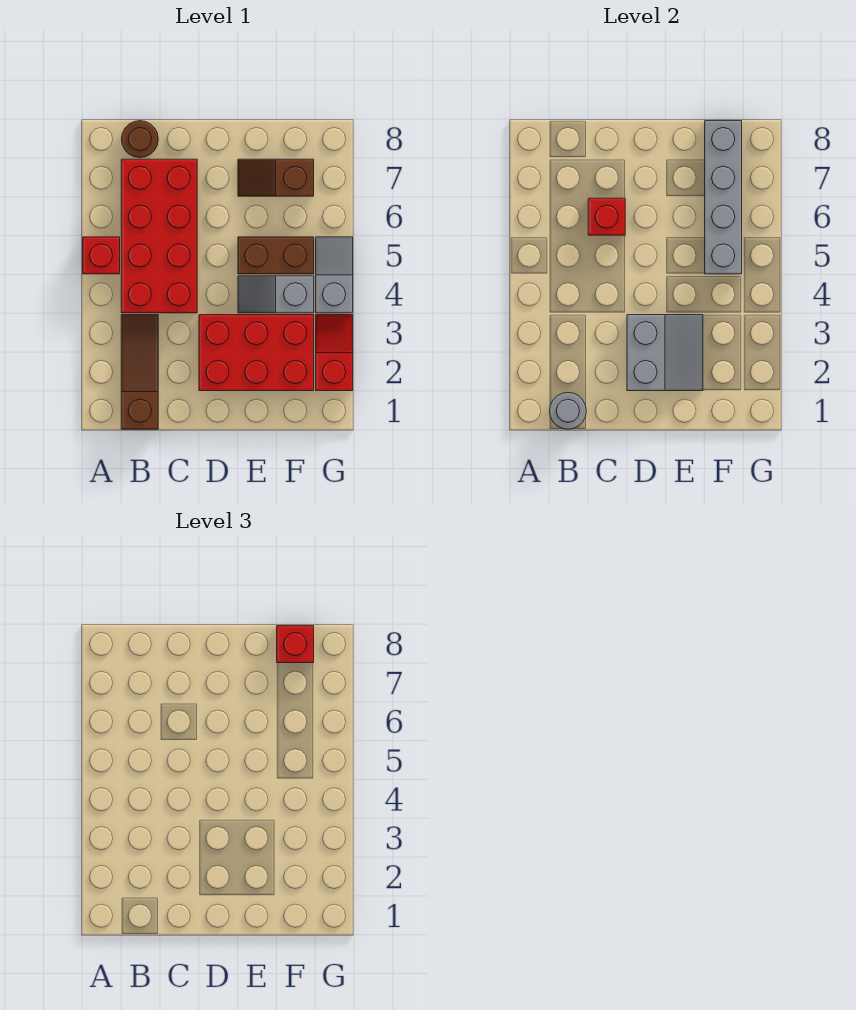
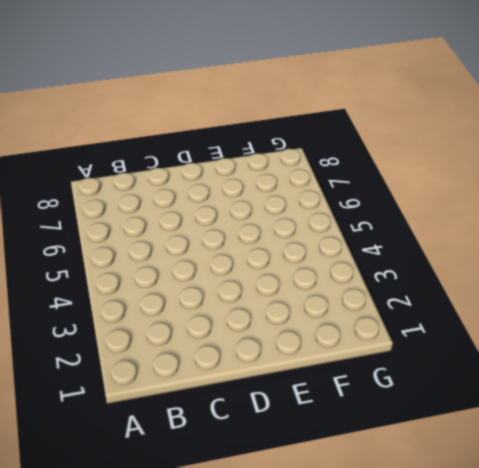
none -> red 1x1 brick [83,237,120,274]
none -> brown 1x3 slope [121,315,158,429]
none -> red 2x4 brick [121,159,197,313]

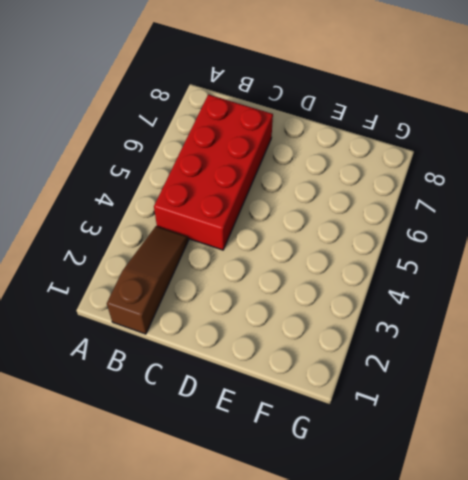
none -> red 1x1 brick [83,237,120,274]
none -> brown 1x1 round brick [122,121,158,158]
none -> red 2x3 brick [199,315,314,391]

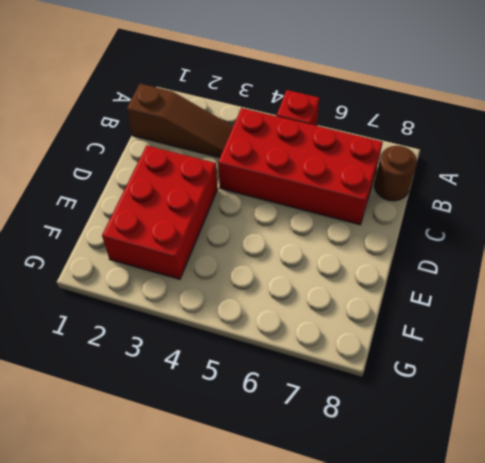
none -> grey 1x2 slope [238,276,314,313]
none -> brown 1x2 brick [238,237,314,274]
none -> brown 1x2 slope [238,159,314,196]

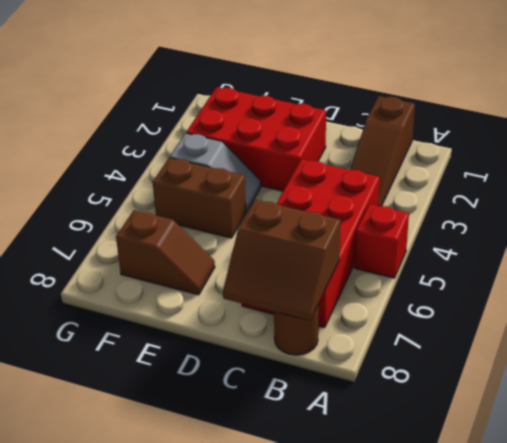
brown 2x2 slope [223,200,341,321] -> none
none -> red 1x2 slope [316,315,353,391]
none -> grey 1x2 slope [316,237,353,313]
none -> grey 1x1 round brick [550,393,586,429]

